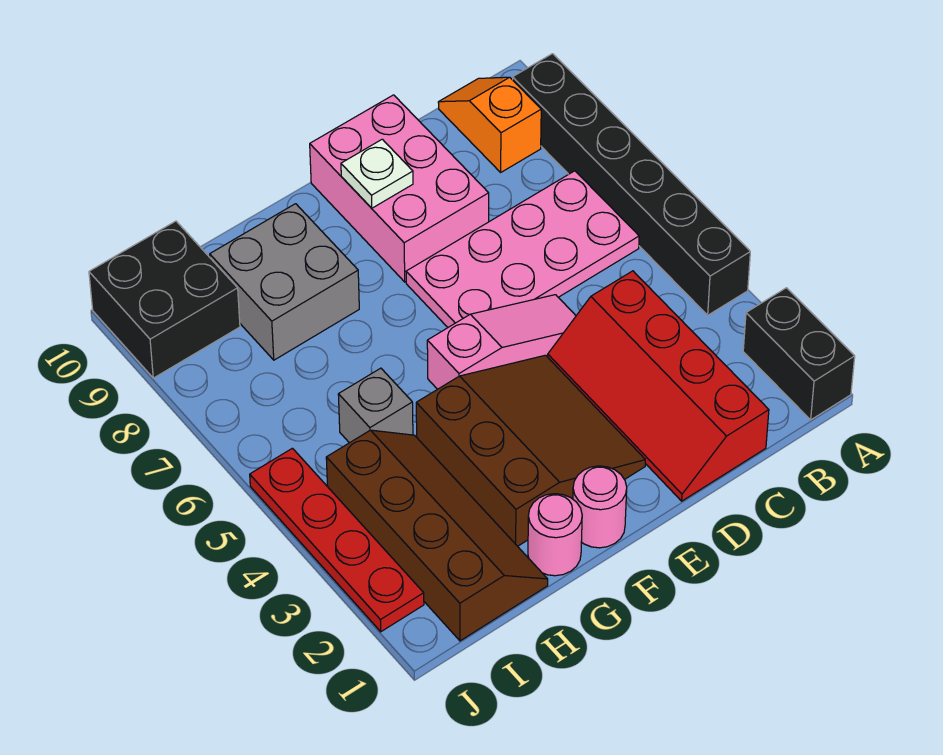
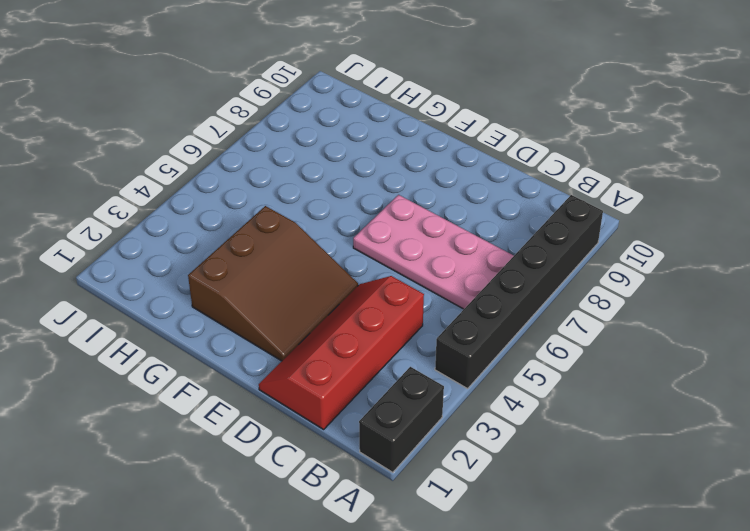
none -> orange 1x2 slope [438,77,541,172]
none -> pink 1x3 slope [427,295,576,389]
none -> pink 2x3 brick [310,95,489,282]

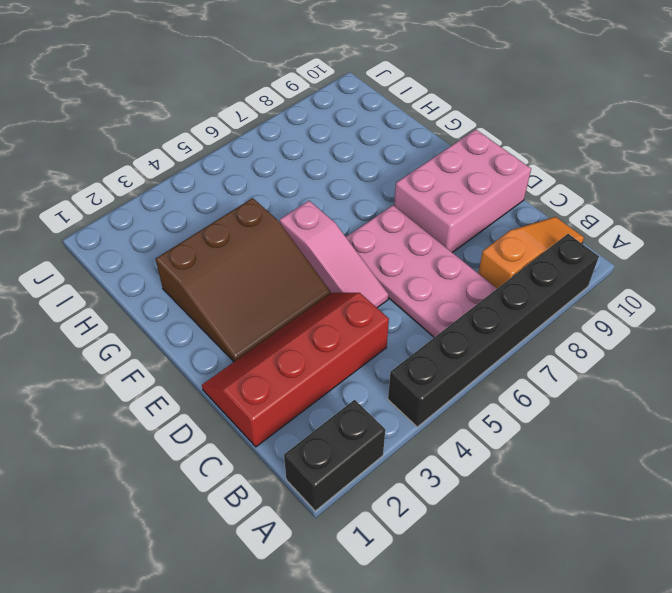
orange 1x3 slope [478,217,584,288] -> orange 1x2 slope [438,77,541,172]
none -> pink 1x1 round brick [573,466,627,548]
none -> pink 1x1 round brick [528,494,582,576]
none -> grey 2x2 brick [210,204,359,360]

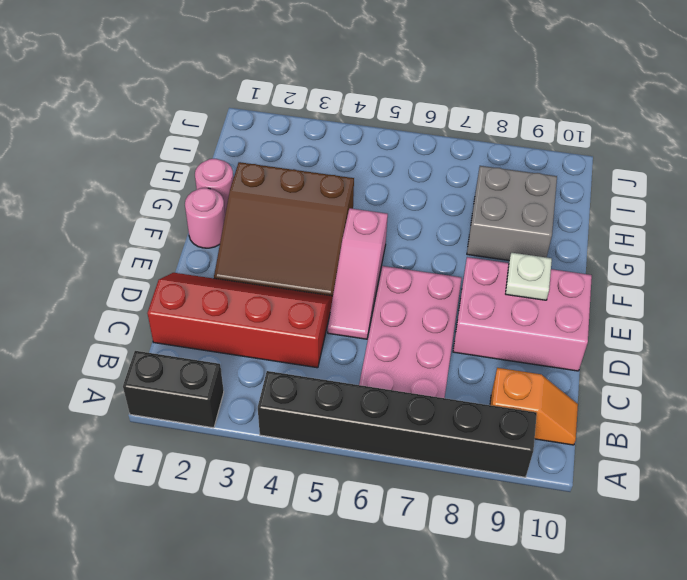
none -> brown 2x4 slope [326,430,548,641]
none -> grey 1x1 brick [338,368,413,443]
none -> black 2x2 brick [89,221,240,378]

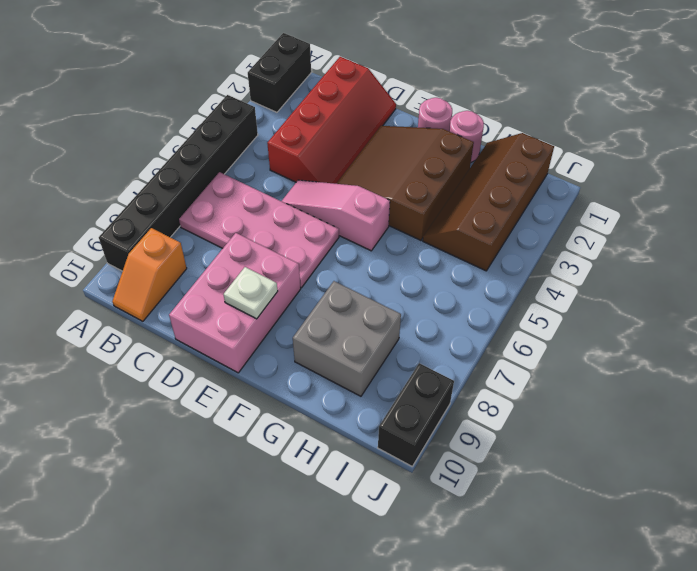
black 1x2 brick [378,363,454,466] -> black 2x2 brick [89,221,240,378]
none -> grey 1x1 brick [338,368,413,443]
none -> red 1x4 plate [250,448,424,632]

